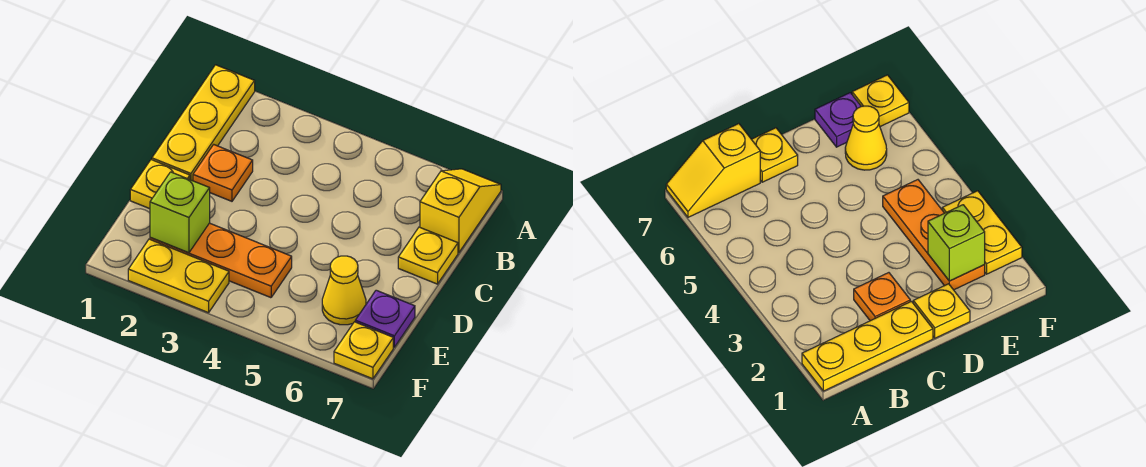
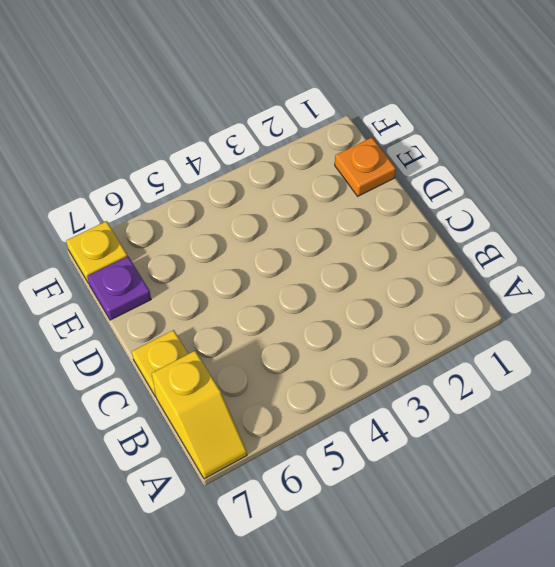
orange 1x1 plate [335,138,396,196] -> orange 1x1 plate moved to [193,144,253,201]
none -> yellow 1x3 plate [152,65,255,181]
none -> yellow 1x1 plate [130,160,190,209]

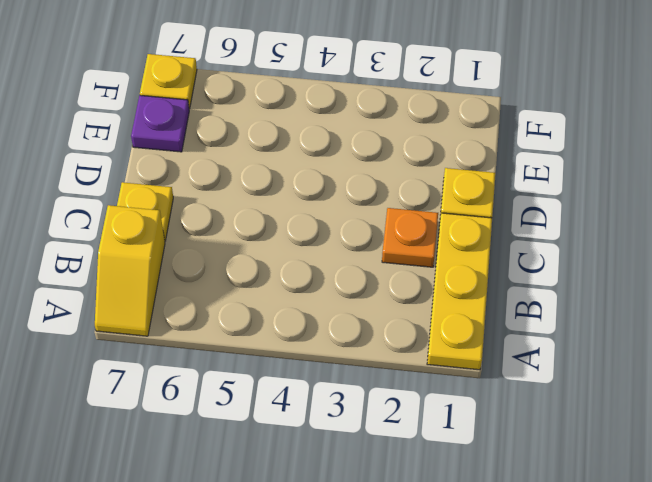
none -> orange 1x3 plate [150,223,292,298]
none -> yellow 1x1 cone [322,256,366,325]

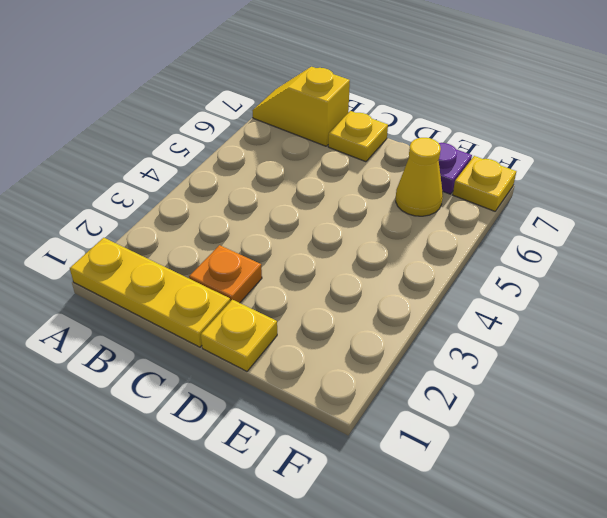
none -> orange 1x3 plate [150,223,292,298]
none -> yellow 1x2 plate [128,239,229,313]

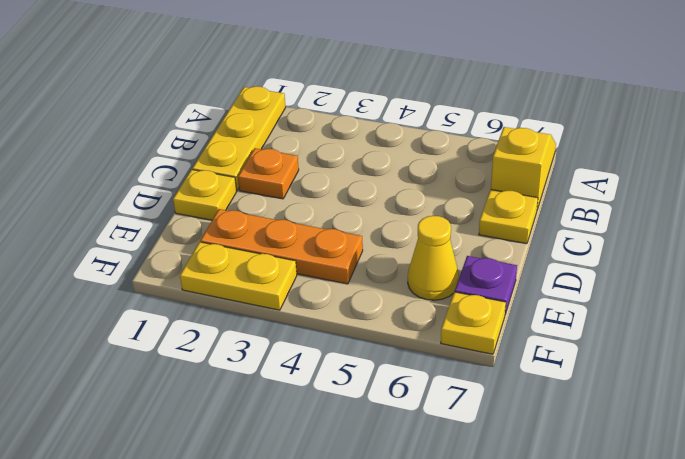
none -> lime 1x1 brick [150,172,210,253]

